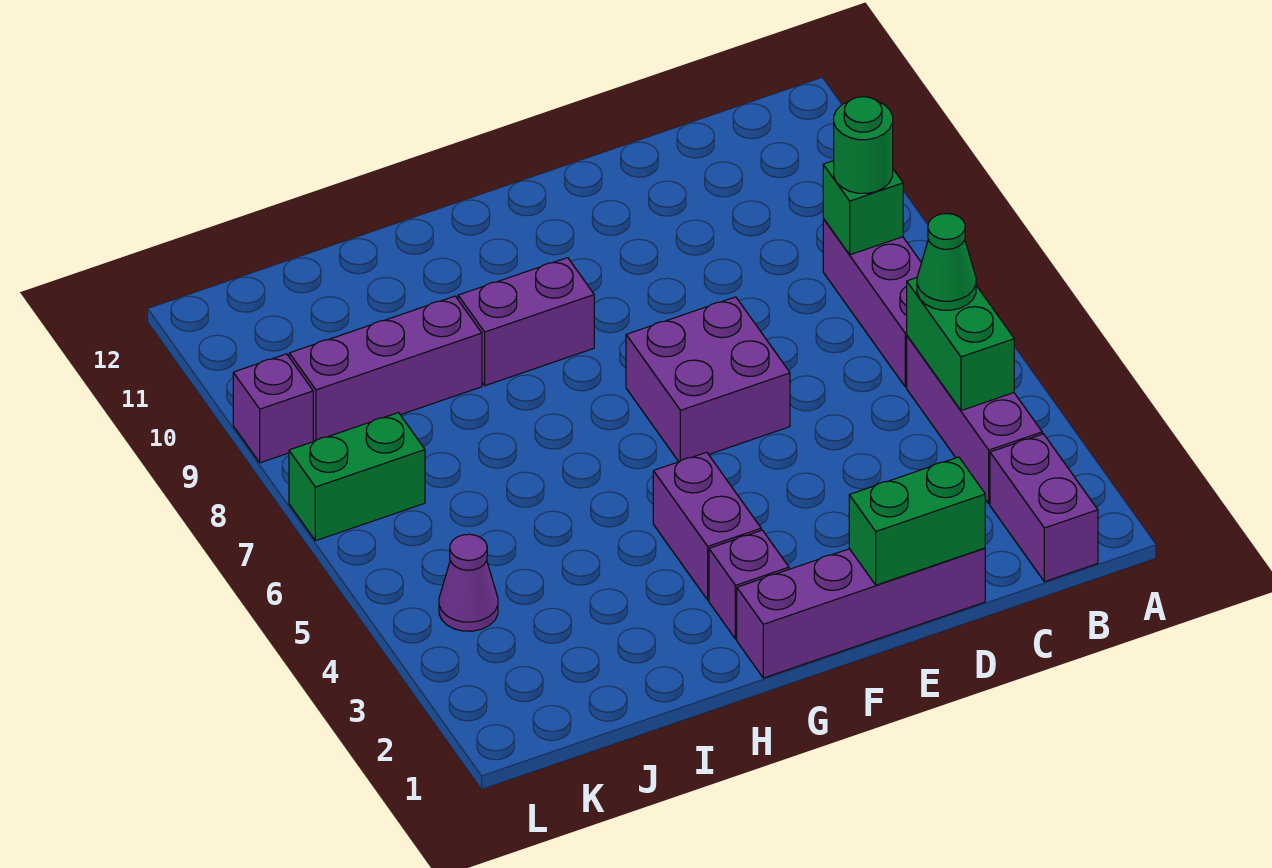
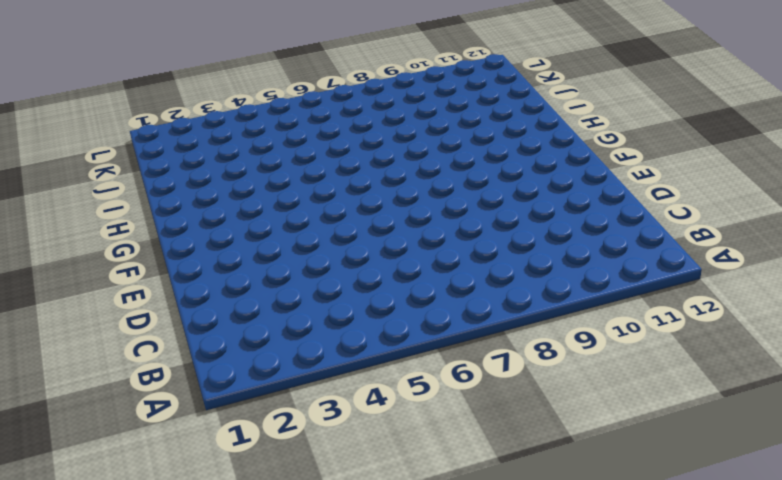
none -> purple 1x2 brick [990,434,1098,582]
none -> purple 1x3 brick [907,336,1042,504]
none -> purple 1x3 brick [823,218,921,387]

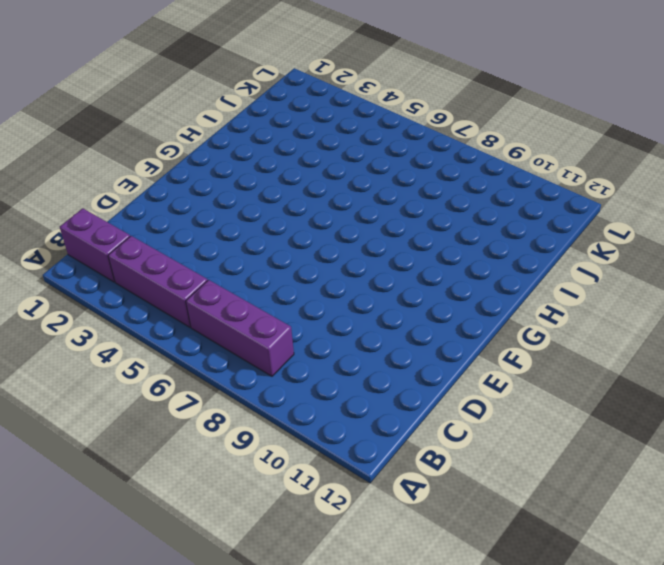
none -> purple 1x4 brick [737,548,985,678]
none -> purple 2x2 brick [626,297,790,462]
none -> purple 1x1 brick [709,530,789,639]

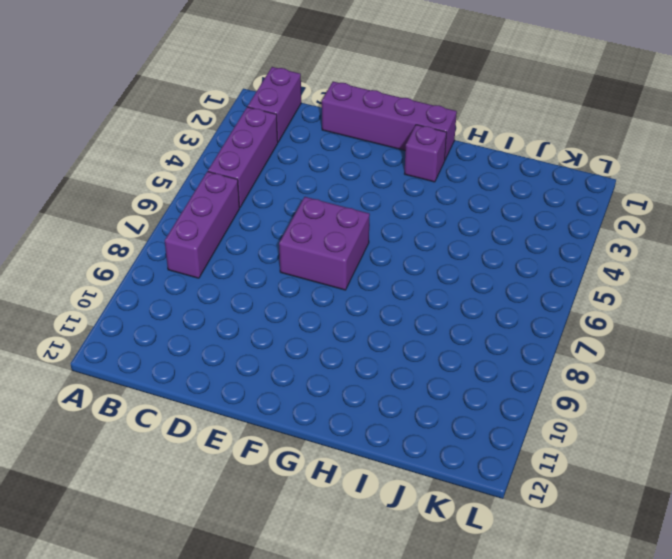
none -> purple 1x2 brick [653,452,761,600]
none -> purple 1x2 brick [458,258,594,386]
none -> purple 1x3 brick [289,296,482,441]

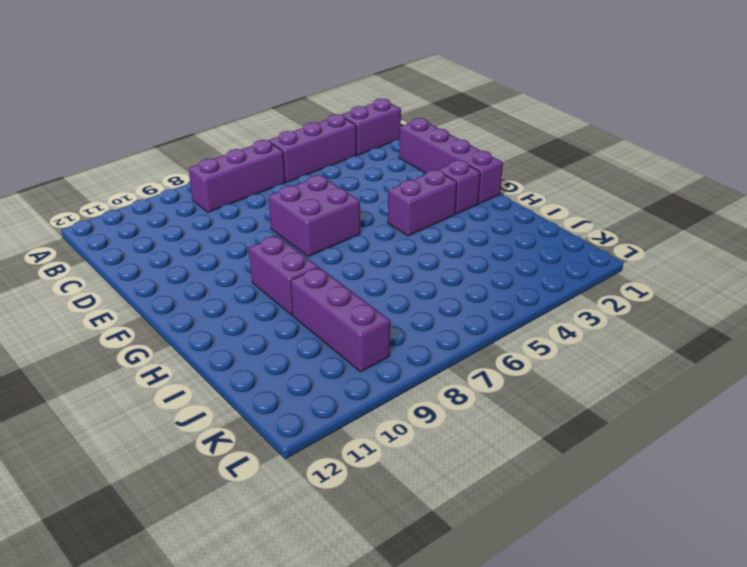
none -> purple 1x1 cone [439,534,498,631]
none -> green 1x2 brick [289,413,425,541]
none -> purple 1x1 brick [233,354,313,463]

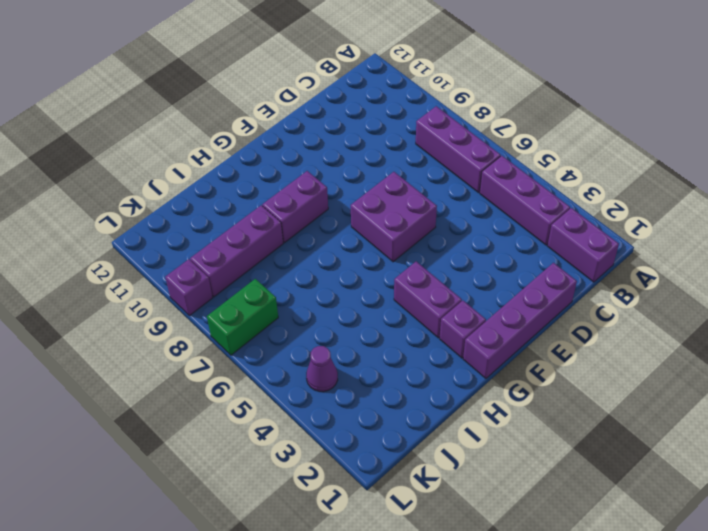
none -> green 1x2 brick [907,278,1014,411]
none -> green 1x1 brick [823,161,903,255]
none -> green 1x2 brick [849,457,985,585]

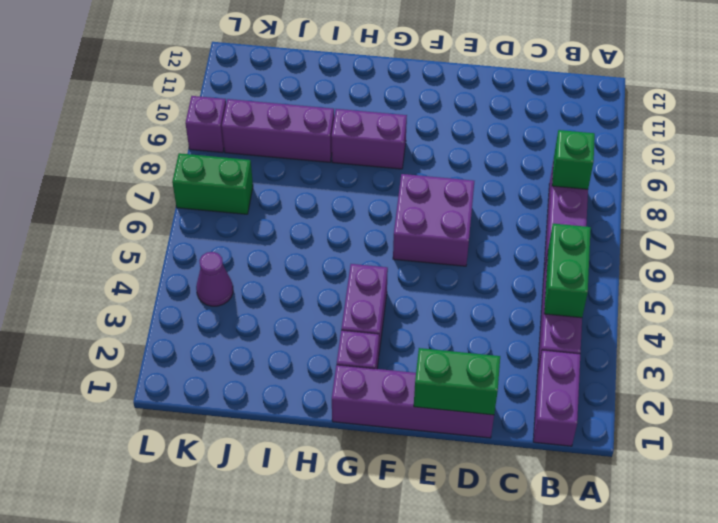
none -> green 1x1 cone [917,214,976,310]
none -> green 1x1 round brick [834,97,893,193]

